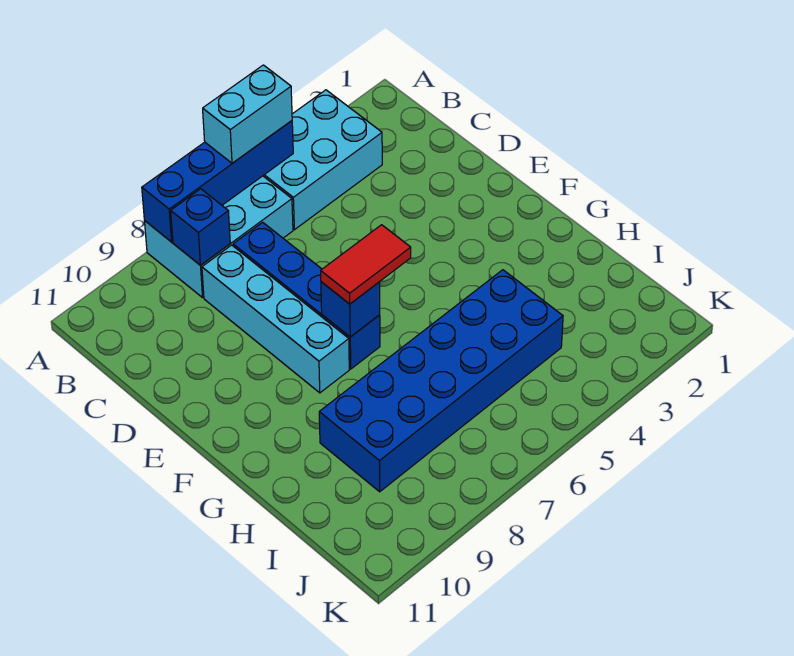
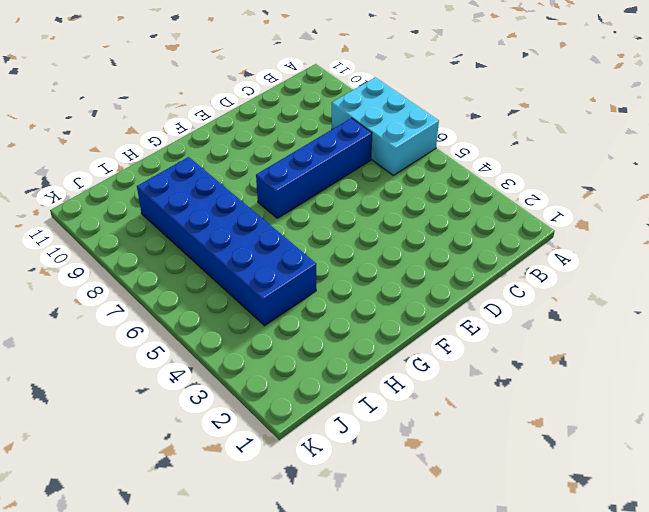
none -> cyan 2x3 brick [263,90,382,230]
none -> cyan 1x4 brick [202,245,349,393]

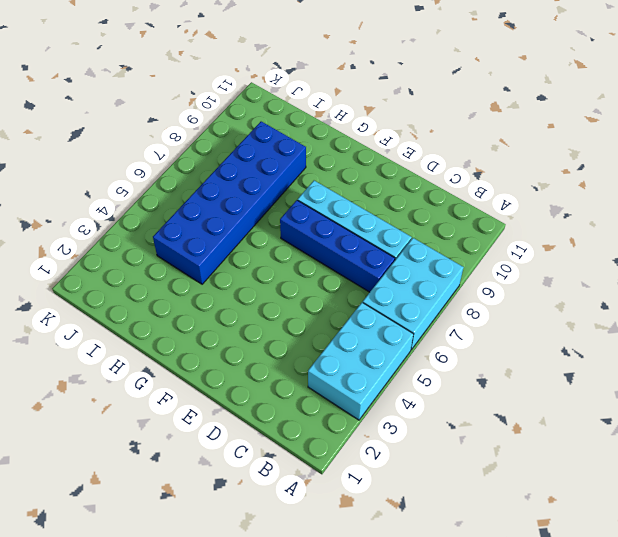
none -> blue 1x4 brick [142,121,293,242]
none -> blue 1x1 brick [171,189,230,265]

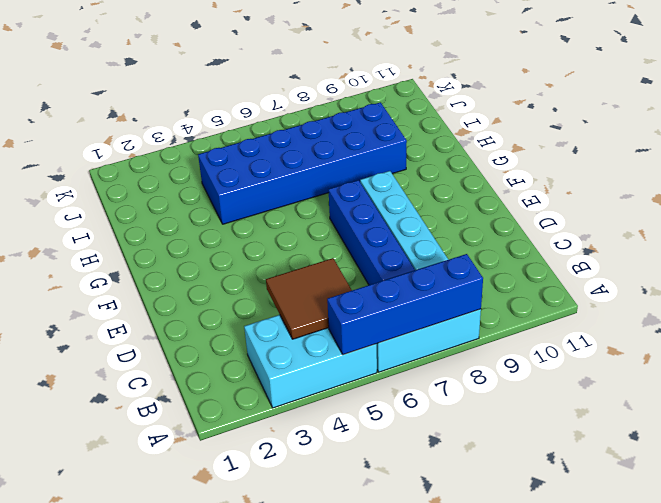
brown 2x2 tile [266,258,352,339] -> none
none -> blue 1x1 brick [171,189,230,265]
none -> blue 1x1 brick [321,282,380,337]

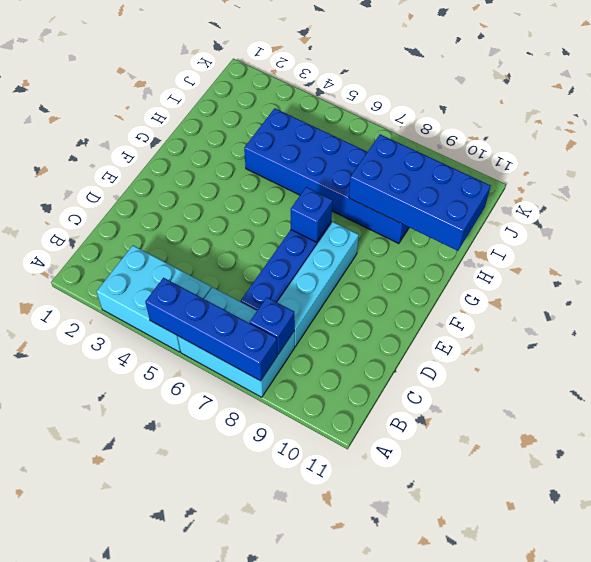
blue 2x4 brick [349,134,490,251] -> none
none -> cyan 1x2 brick [203,65,292,163]
none -> red 1x2 tile [321,225,411,304]

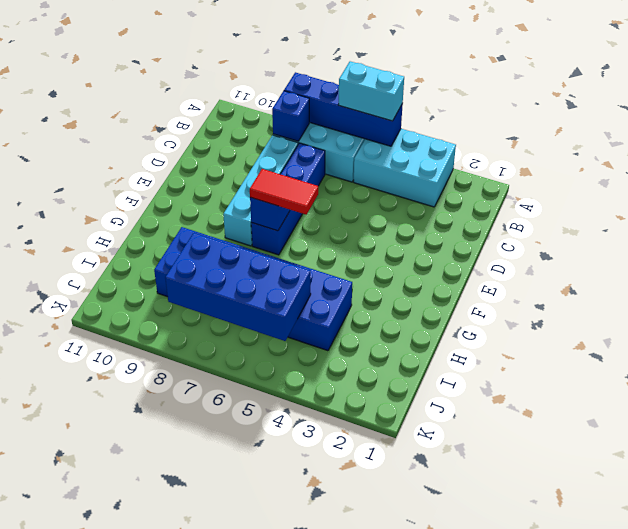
blue 2x4 brick [165,233,311,341] -> none

